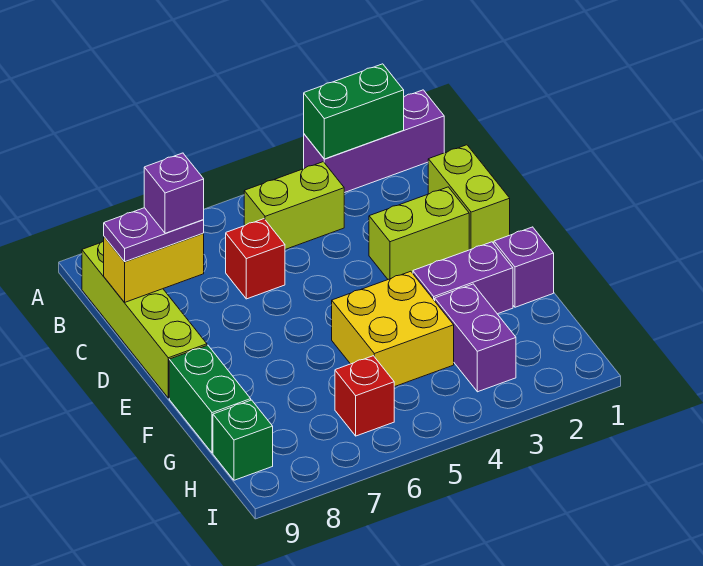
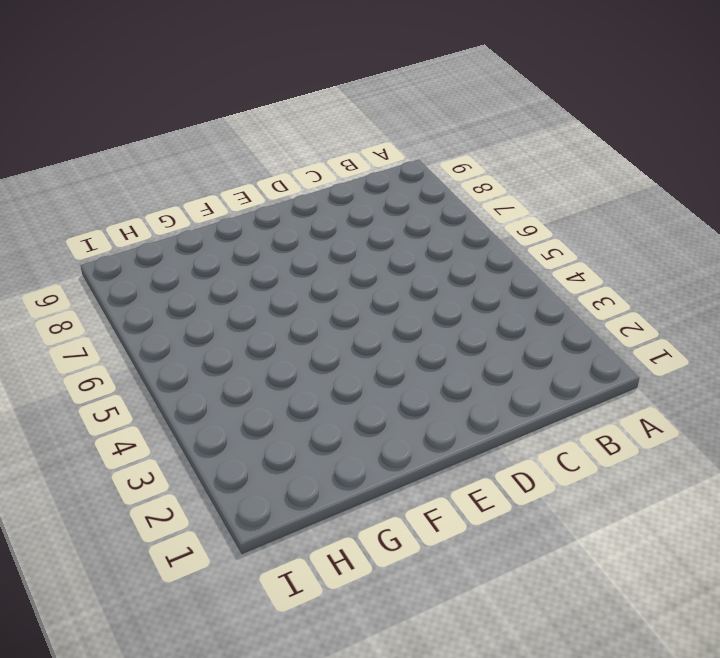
none -> purple 1x3 brick [304,90,444,193]
none -> lime 1x2 brick [244,162,344,249]
none -> lime 1x4 brick [82,241,207,398]

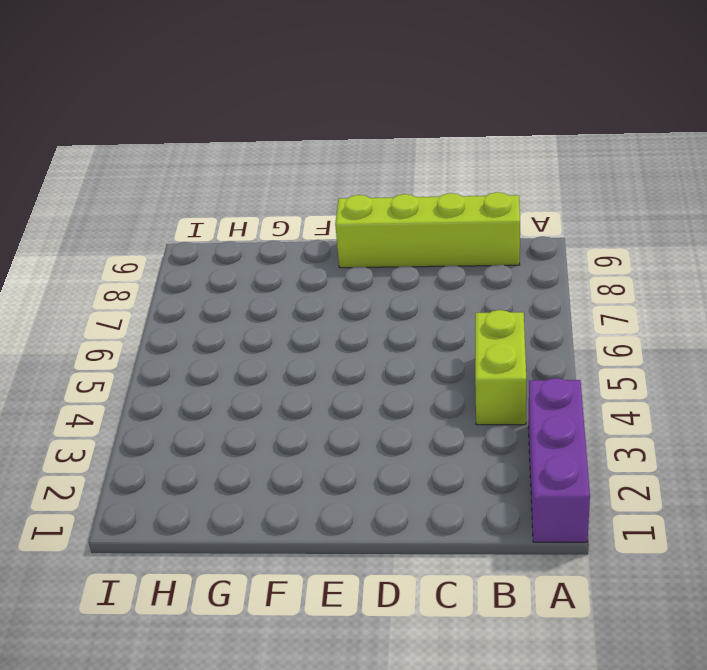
none -> lime 1x2 brick [428,145,510,250]
none -> red 1x1 brick [226,219,285,299]
none -> lime 1x2 brick [369,187,469,279]

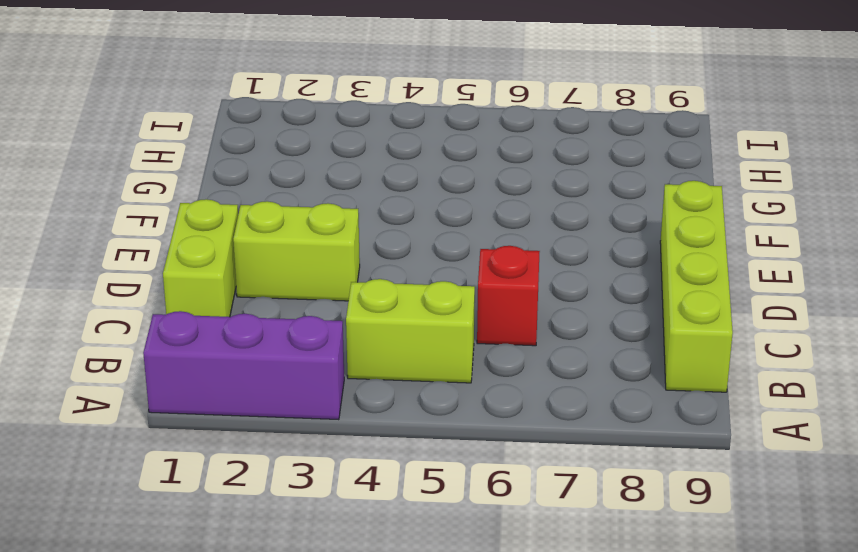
none -> purple 1x1 brick [494,227,554,307]
none -> purple 1x2 brick [413,242,513,314]
none -> yellow 2x2 brick [332,271,454,387]

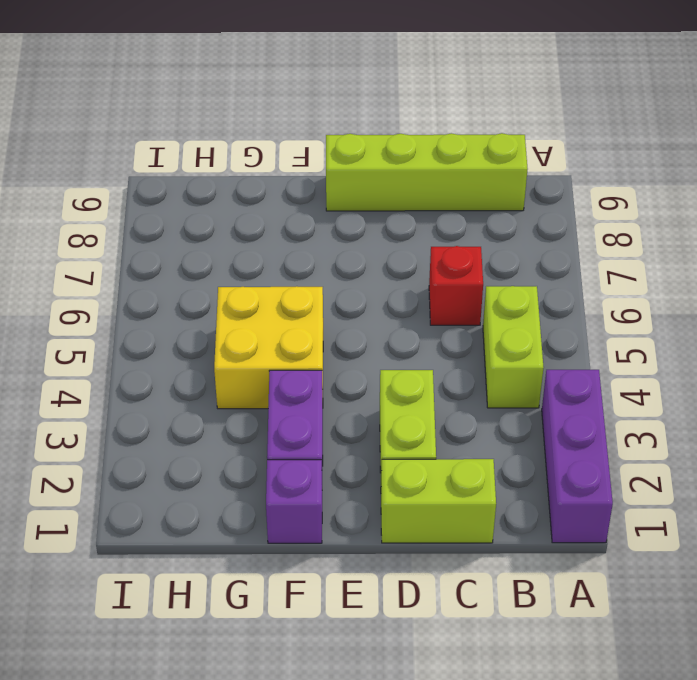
none -> green 1x2 brick [169,345,251,453]
none -> purple 1x2 brick [435,284,516,392]
none -> red 1x1 brick [335,356,394,436]

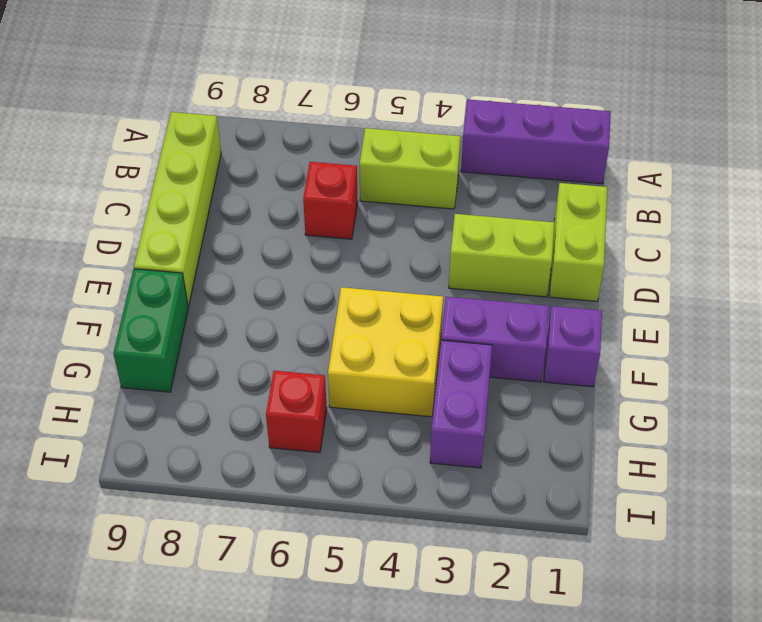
none -> green 1x1 brick [213,400,273,480]
none -> green 1x2 brick [304,64,404,159]
none -> yellow 1x2 brick [104,233,204,302]

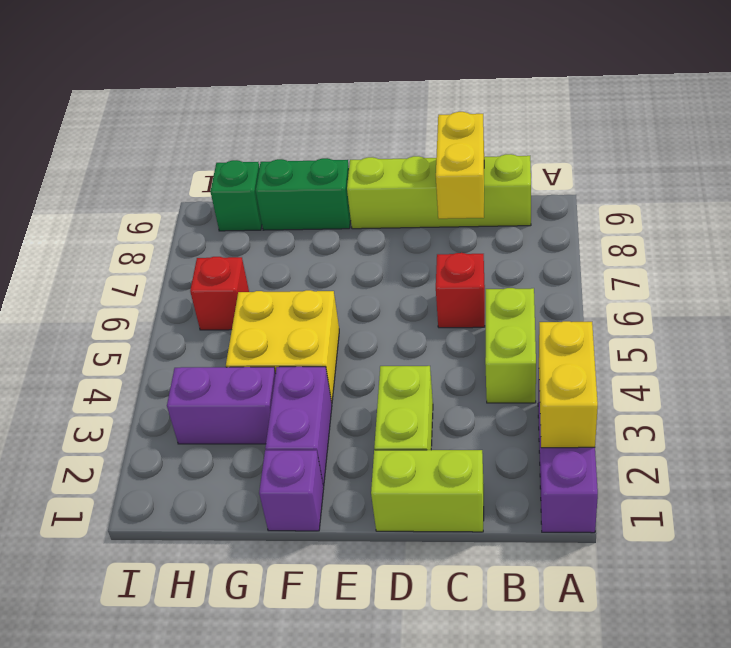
yellow 1x2 brick [539,321,598,448] -> green 1x2 brick [304,64,404,159]
none -> purple 1x2 plate [104,208,204,262]
none -> purple 1x1 brick [144,153,204,233]

